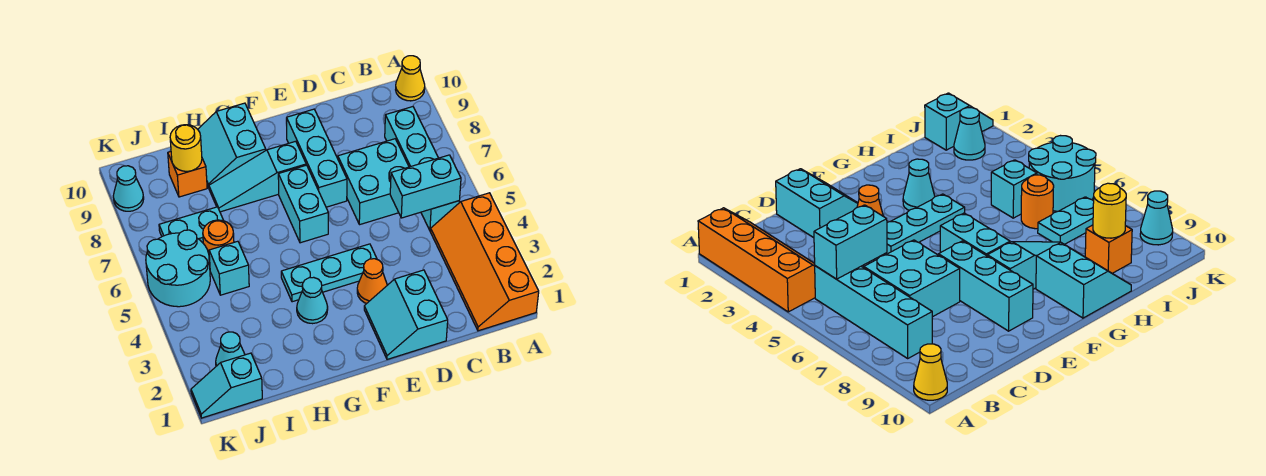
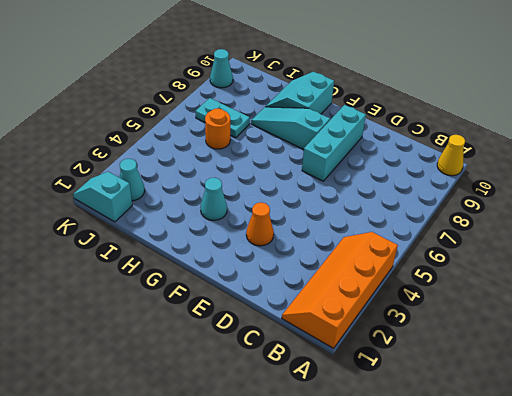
none -> cyan 1x4 brick [385,107,459,231]
none -> cyan 2x2 brick [338,139,409,225]
none -> cyan 2x2 slope [364,270,448,359]

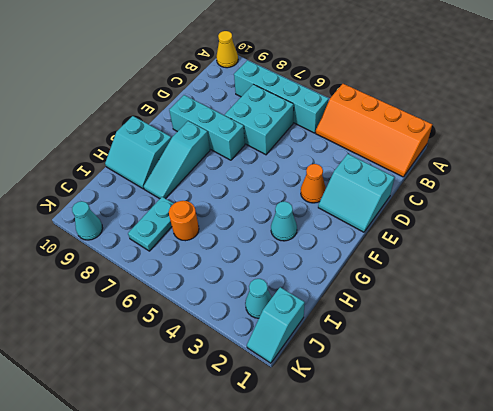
none -> cyan 1x3 plate [281,244,377,302]
none -> cyan 1x2 brick [278,165,328,243]
none -> cyan 1x1 brick [209,241,249,295]

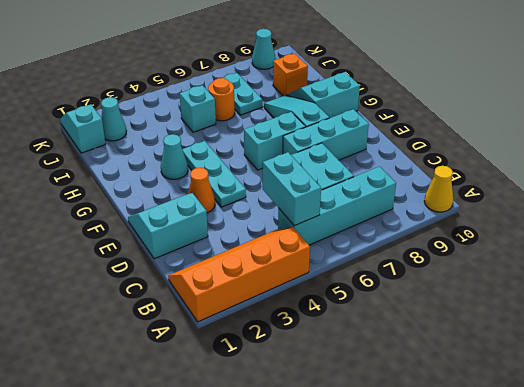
none -> cyan 2x2 round brick [146,230,210,307]
none -> yellow 1x1 round brick [170,125,202,171]

